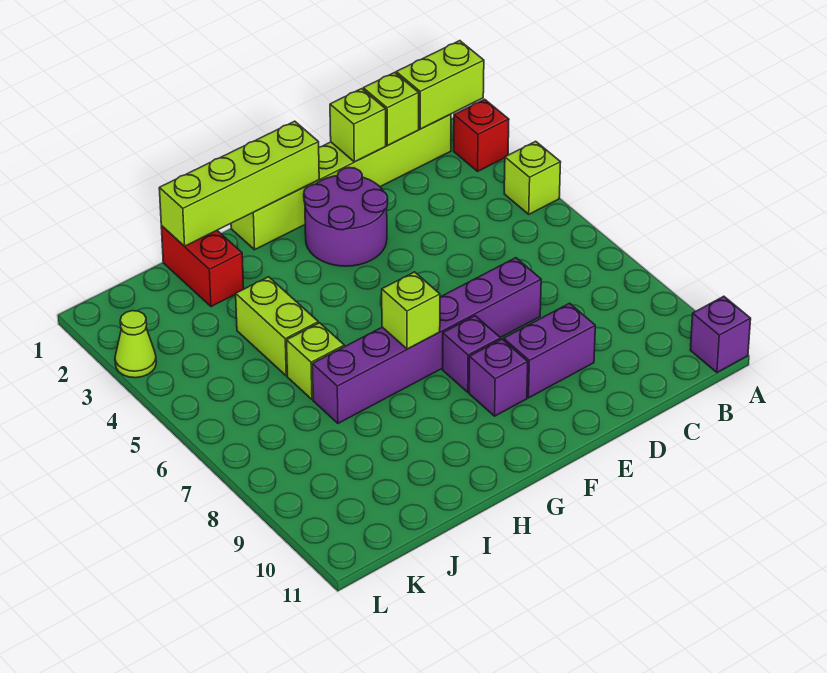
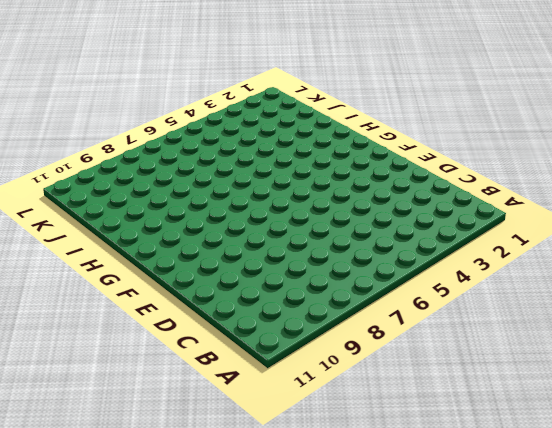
none -> red 1x1 brick [454,99,509,171]
none -> lime 1x1 brick [504,141,561,214]
none -> purple 1x1 brick [690,296,751,372]

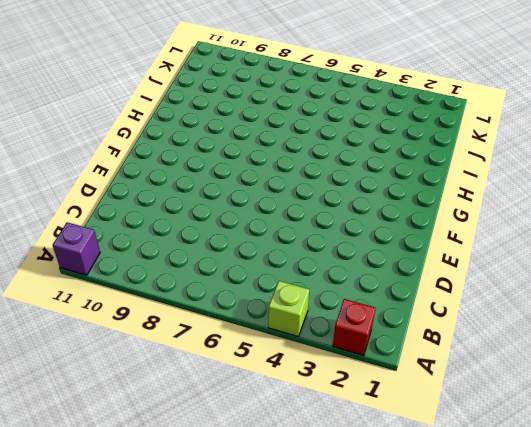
none -> lime 1x6 brick [231,114,451,250]
none -> purple 1x6 brick [312,258,541,423]
none -> purple 1x2 brick [504,303,595,398]

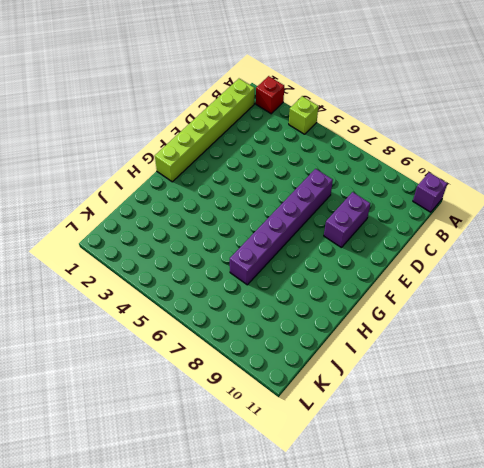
none -> purple 2x2 round brick [304,168,388,266]
none -> purple 1x1 brick [442,316,501,392]
none -> purple 1x1 brick [469,339,528,416]

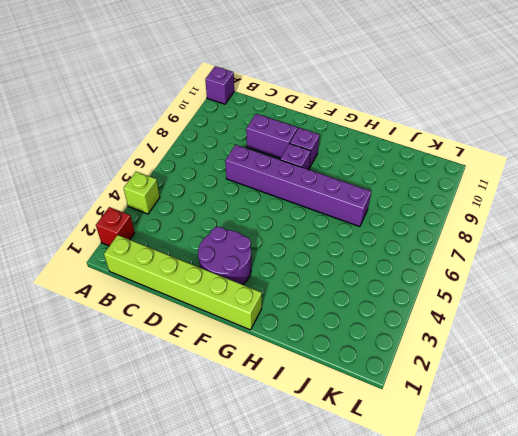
none -> red 1x2 brick [161,226,244,307]
none -> lime 1x2 brick [236,277,318,376]
none -> lime 1x1 brick [287,323,344,400]

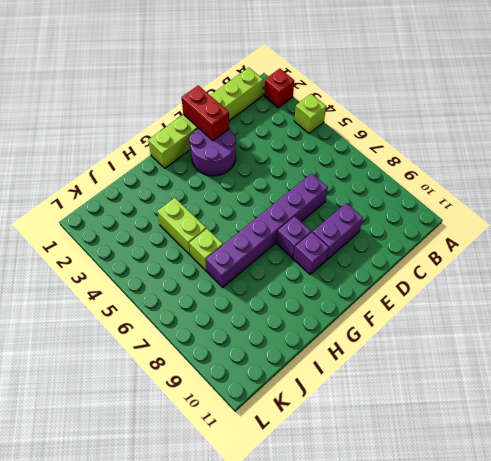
red 1x2 brick [182,85,229,141] -> red 1x2 brick moved to [161,226,244,307]
none -> purple 1x1 brick [690,296,751,372]
none -> lime 1x1 cone [115,311,156,378]
none -> lime 1x2 brick [396,41,484,129]

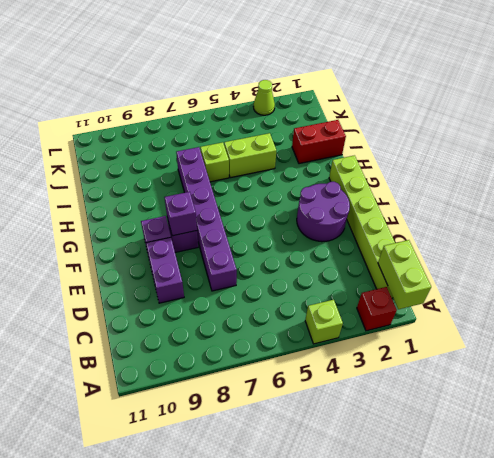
purple 1x1 brick [164,192,197,236] -> purple 1x1 brick moved to [690,296,751,372]
none -> lime 1x1 brick [363,73,419,145]
none -> lime 1x1 brick [330,89,386,162]
none -> lime 1x4 brick [159,121,319,246]

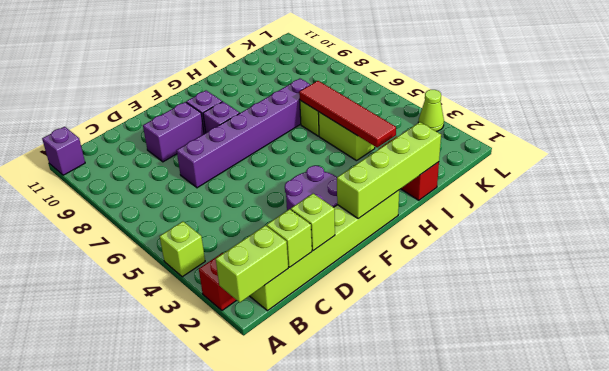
red 1x4 tile [299,81,396,147] -> none
none -> lime 1x1 brick [382,272,440,349]

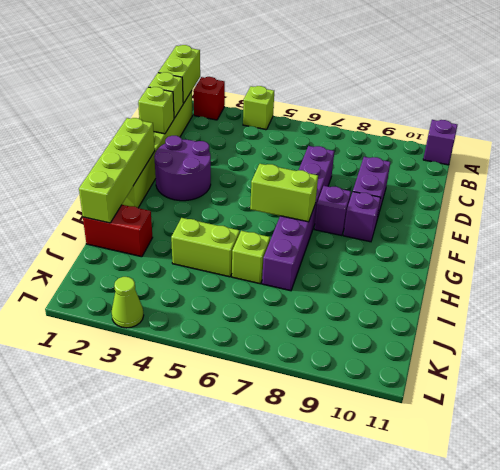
lime 1x2 brick [250,164,318,222] -> lime 1x1 brick [382,272,440,349]

